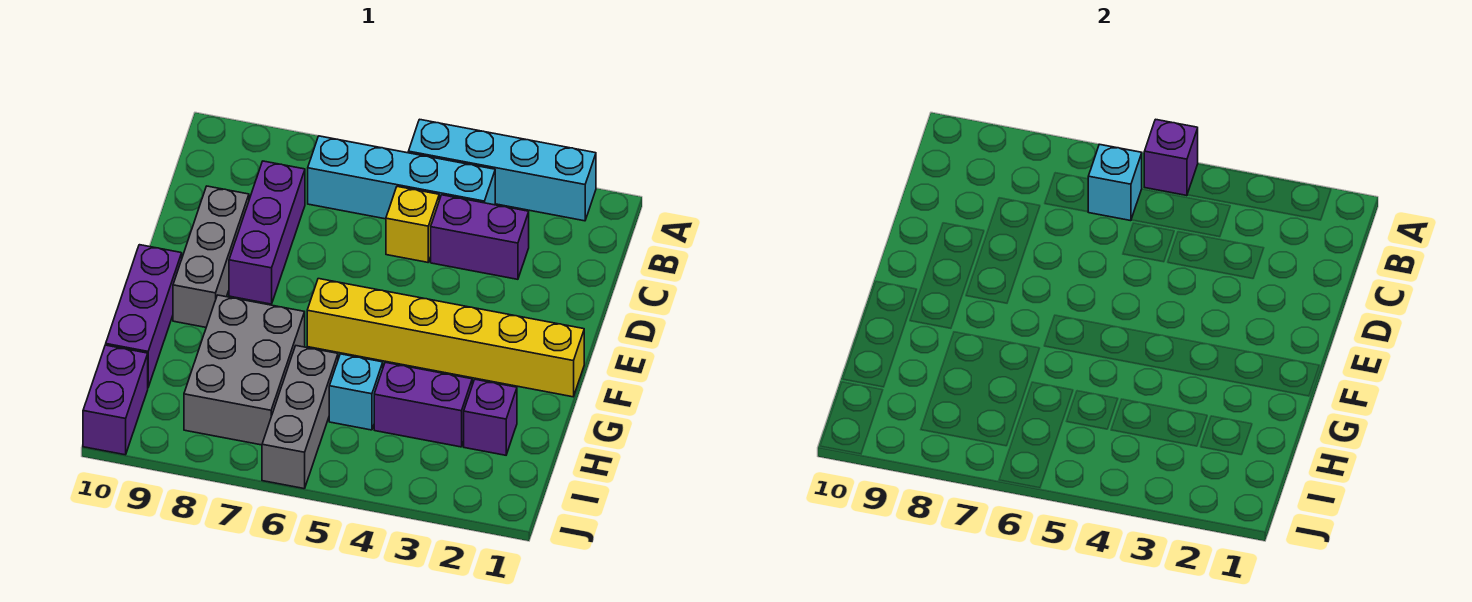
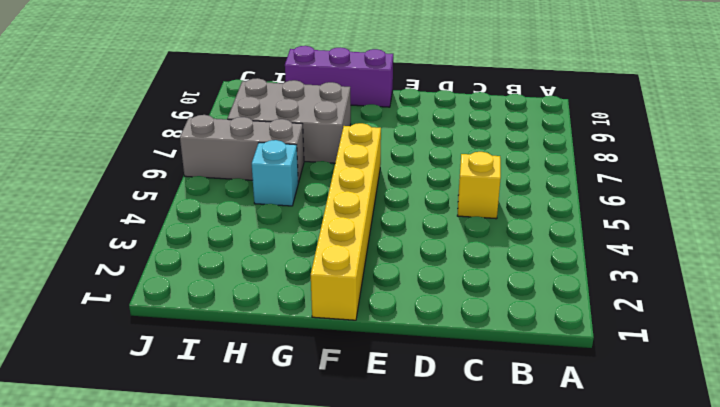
none -> cyan 1x4 brick [408,119,596,221]
none -> cyan 1x4 brick [308,136,495,219]
none -> purple 1x2 brick [431,195,529,279]

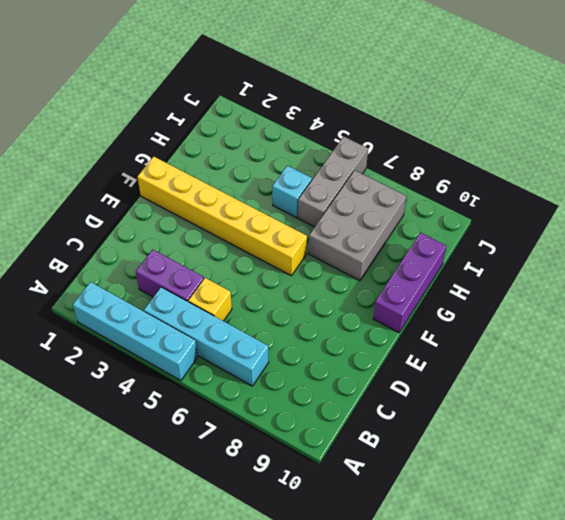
none -> purple 1x3 brick [229,161,305,304]
none -> grey 1x3 brick [173,186,249,327]
none -> purple 1x1 brick [464,379,517,455]

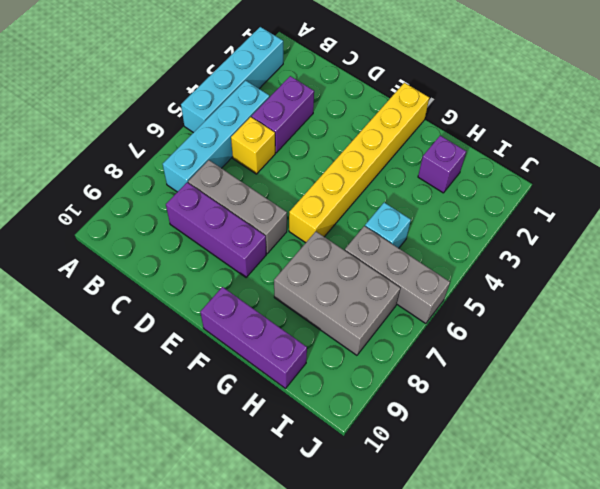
grey 1x3 brick [188,160,287,254] -> grey 1x3 brick moved to [173,186,249,327]
none -> purple 1x2 brick [374,362,472,447]
none -> purple 1x2 brick [83,345,148,455]
none -> purple 1x1 brick [1144,119,1198,196]

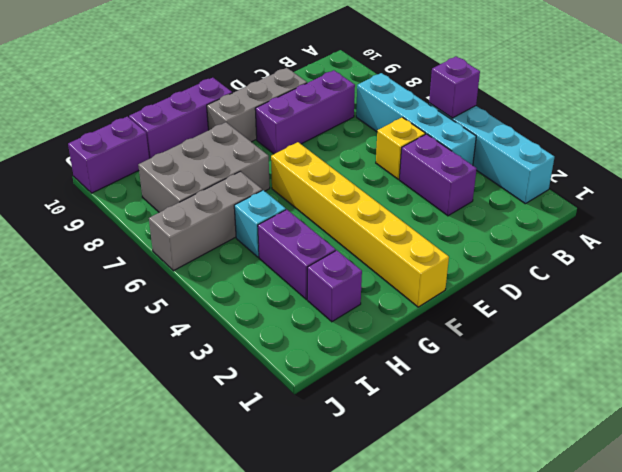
none -> cyan 1x1 brick [1088,144,1142,221]

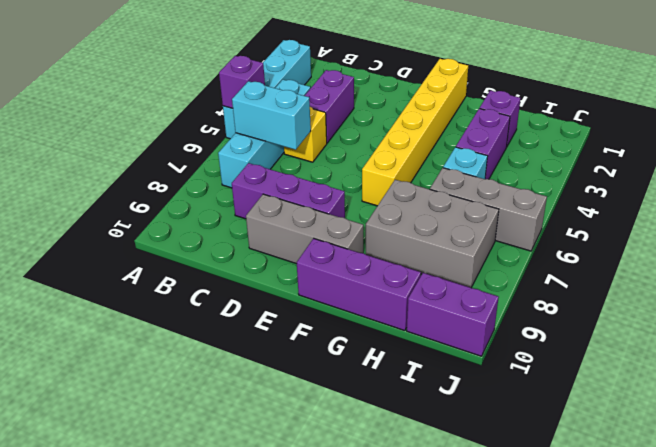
cyan 1x2 brick [232,81,311,150] -> cyan 1x1 brick [1088,144,1142,221]

